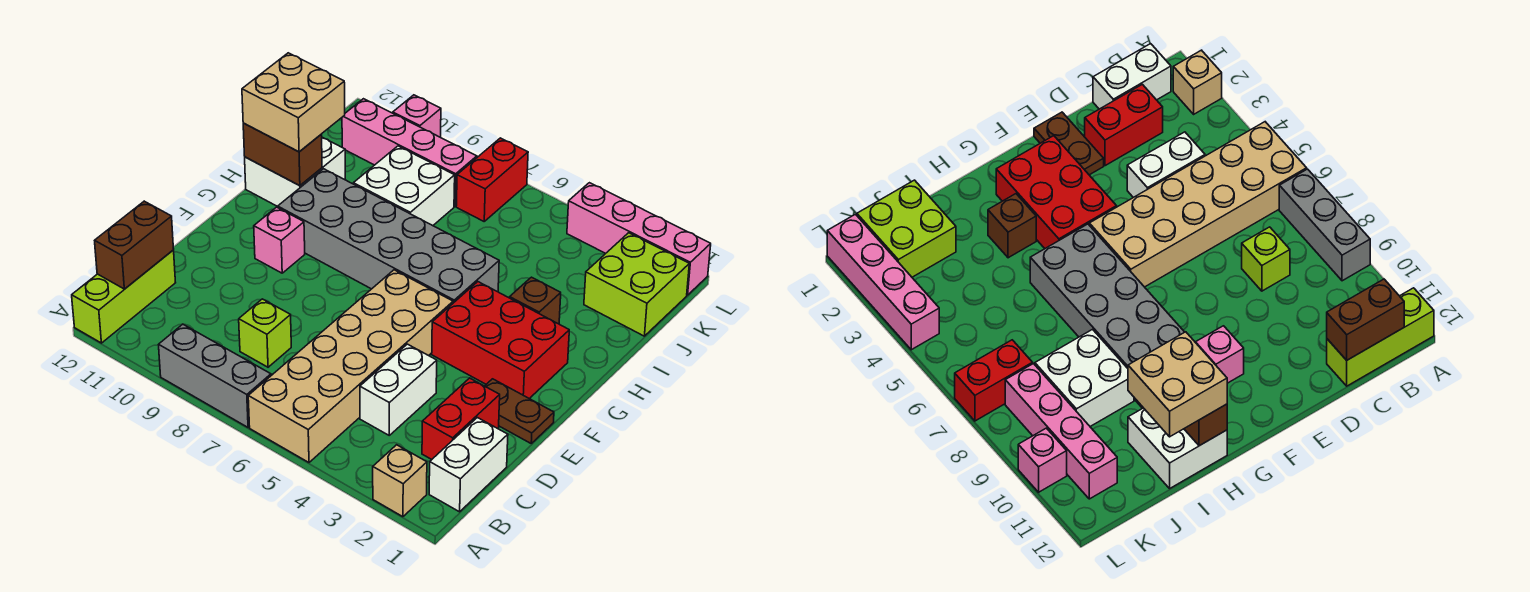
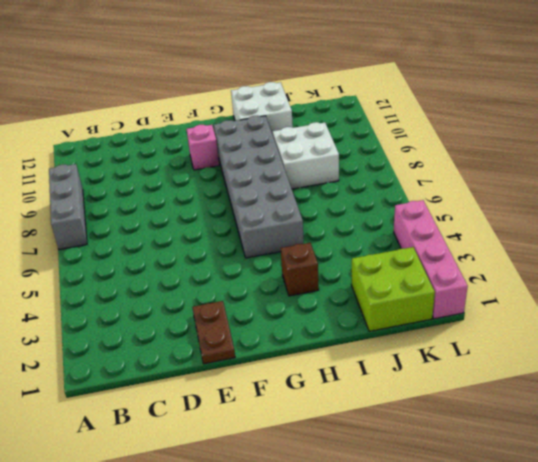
none -> tan 1x1 brick [373,445,427,517]
none -> tan 2x6 brick [248,270,453,462]
none -> lime 1x3 brick [72,250,176,343]

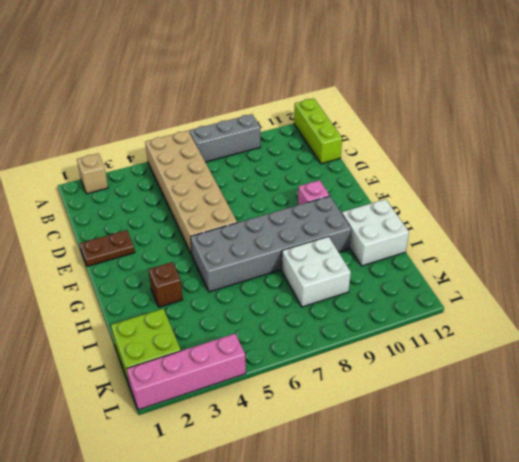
none -> white 1x2 brick [429,418,508,512]
none -> red 1x2 brick [422,378,500,459]
none -> white 1x2 brick [360,344,437,435]

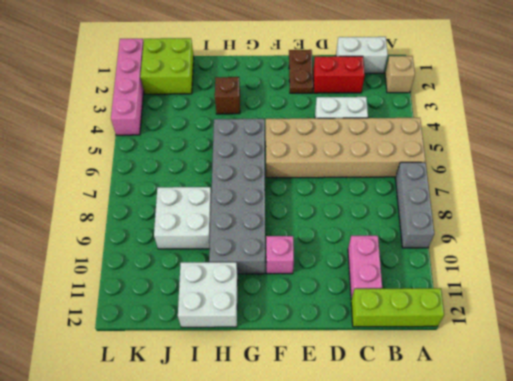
pink 1x2 brick [348,236,382,299] -> none
none -> lime 1x1 brick [239,299,291,367]
none -> red 2x3 brick [432,282,569,399]
none -> red 1x2 brick [456,138,528,221]

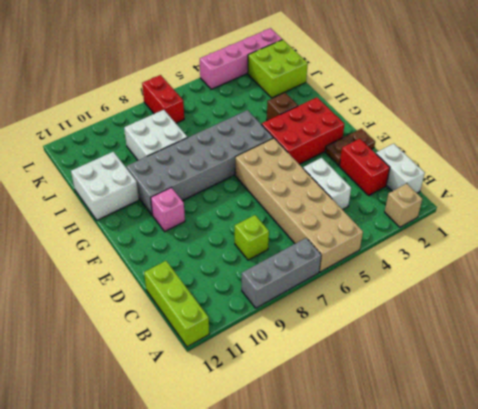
none -> pink 1x4 brick [342,99,477,206]
none -> pink 1x1 brick [393,95,441,137]
none -> brown 1x2 brick [95,201,174,289]

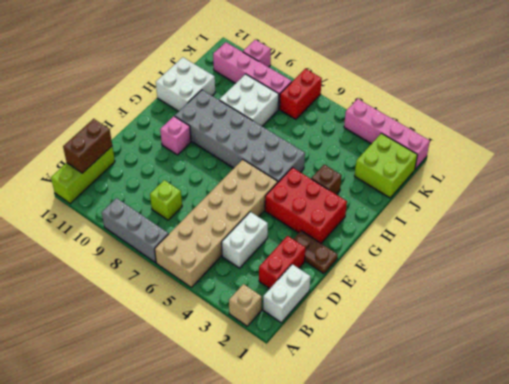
none -> brown 1x2 brick [243,123,322,186]
none -> tan 2x2 brick [242,53,345,152]

